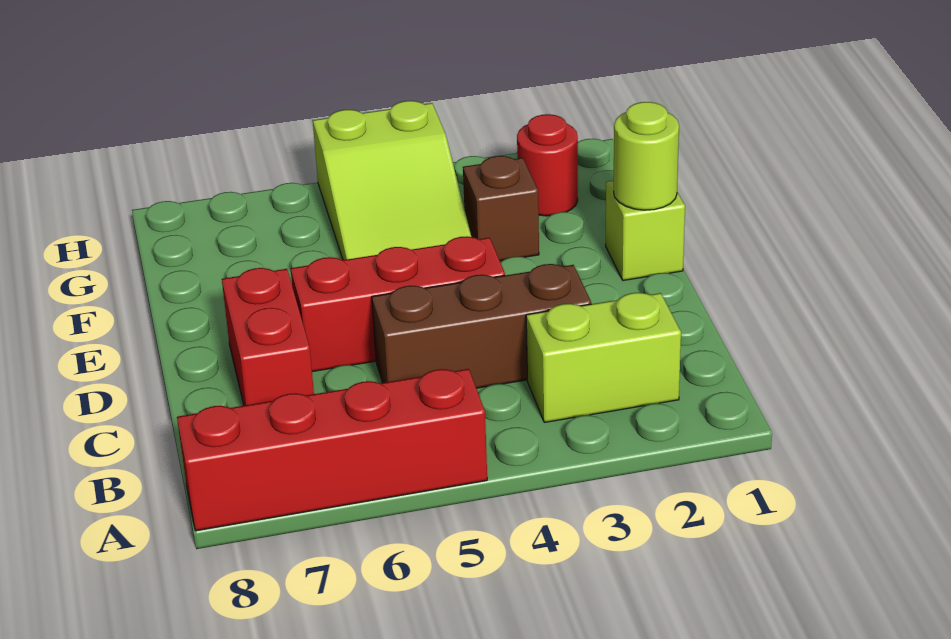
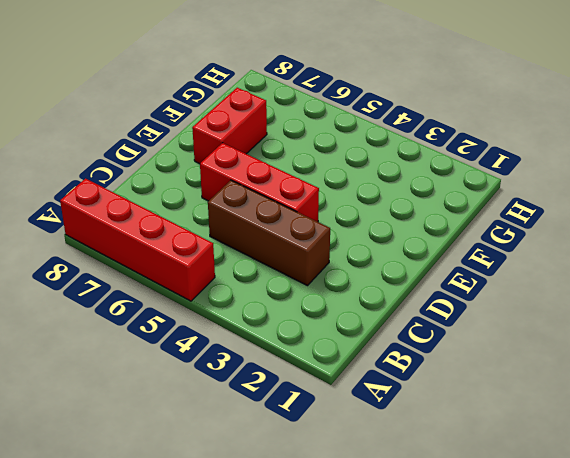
red 1x2 brick [192,88,267,164] -> red 1x2 brick moved to [222,268,314,406]
none -> lime 1x2 brick [526,293,681,422]
none -> lime 1x1 brick [606,180,685,280]

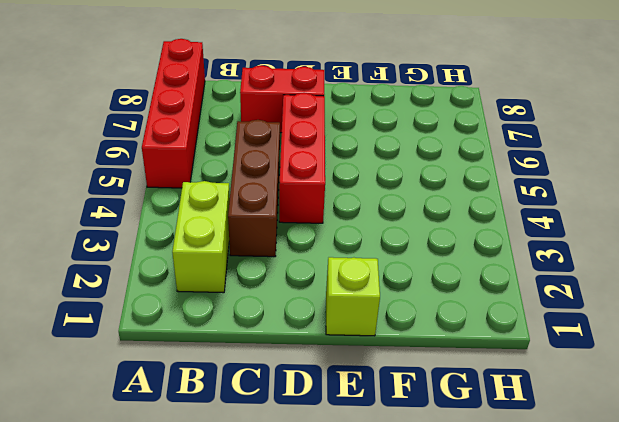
none -> brown 1x1 brick [463,156,539,261]
none -> lime 2x3 slope [313,101,471,260]

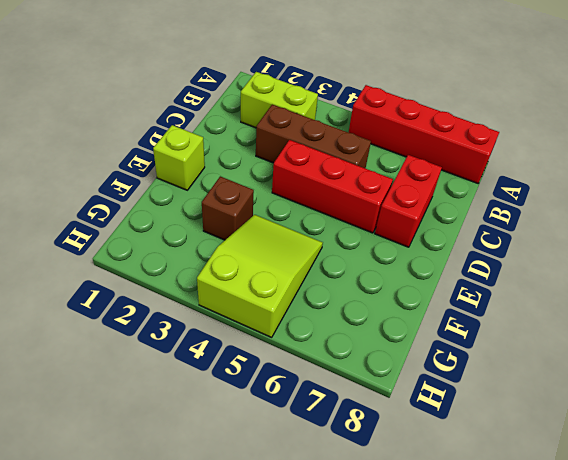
none -> red 1x1 round brick [517,114,578,216]
none -> lime 1x1 round brick [614,102,679,210]

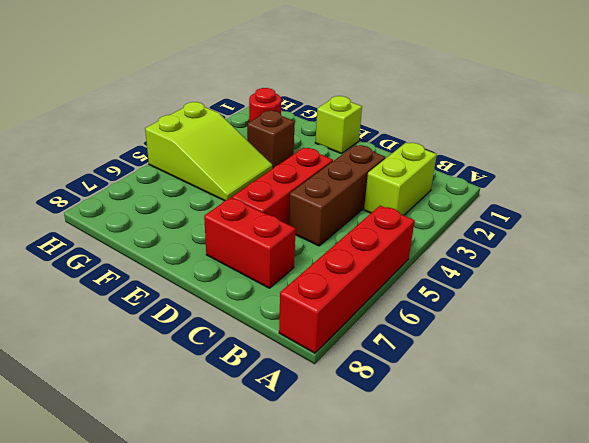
none -> lime 1x1 round brick [614,102,679,210]

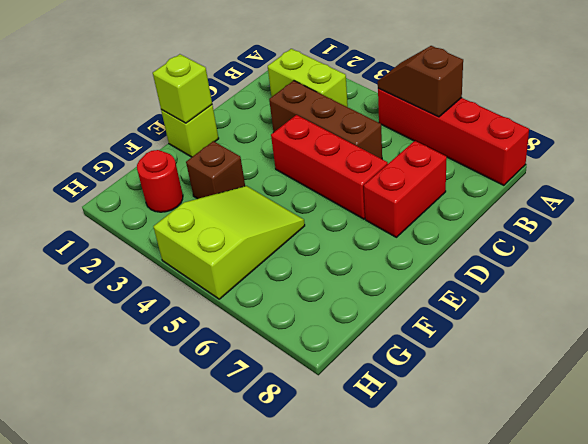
brown 1x2 slope [378,46,463,117] -> none
lime 1x1 brick [153,54,212,123] -> lime 1x1 round brick [614,102,679,210]

